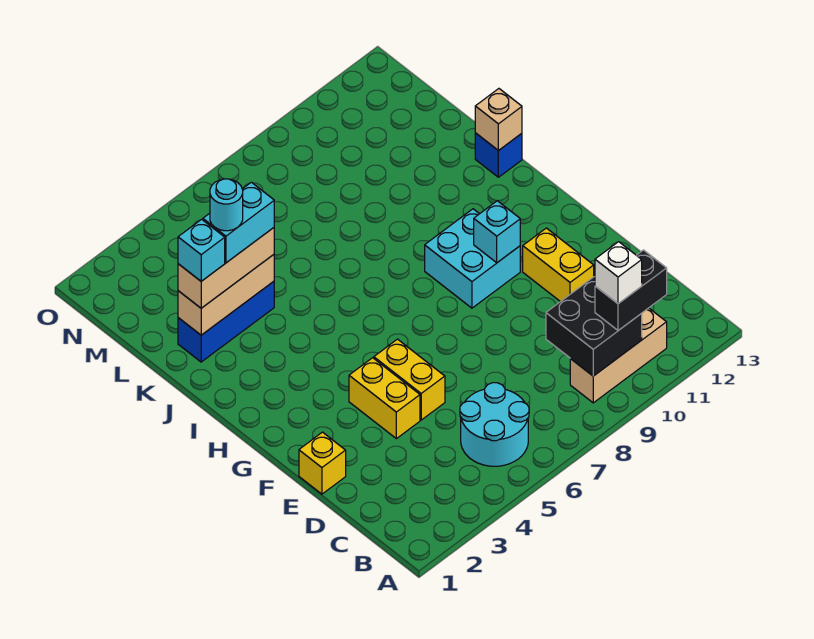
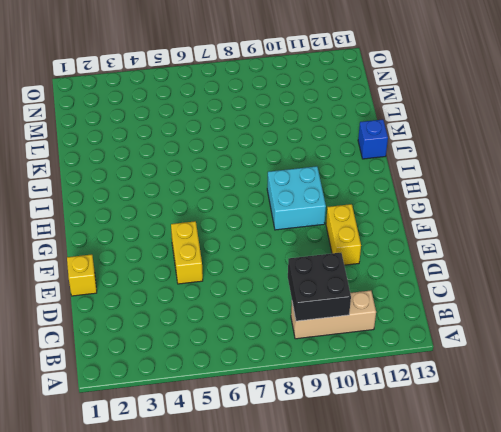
none -> cyan 2x2 round brick [460,383,529,466]
none -> yellow 1x2 brick [349,358,420,439]
none -> blue 1x3 brick [178,281,274,362]

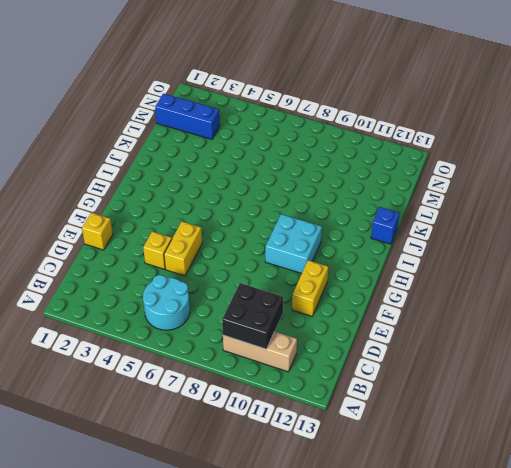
yellow 1x1 brick [143,232,172,269] -> yellow 1x2 brick [349,358,420,439]
blue 1x3 brick [155,94,220,139] -> blue 1x3 brick moved to [178,281,274,362]
none -> cyan 1x1 brick [474,201,520,263]
none -> tan 1x1 brick [475,89,522,151]
none -> tan 1x3 brick [178,255,274,335]

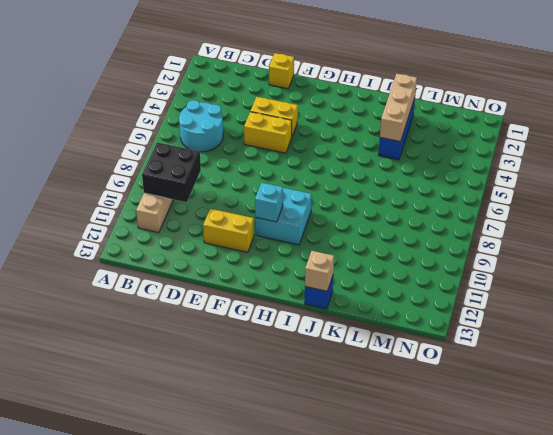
none -> black 1x2 brick [595,250,667,331]
none -> tan 1x3 brick [178,228,274,308]
none -> white 1x1 brick [595,242,642,304]

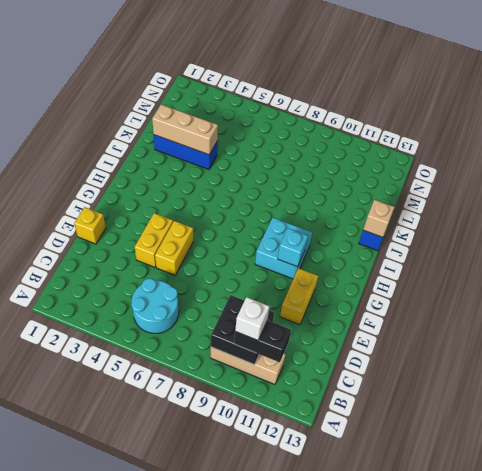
none -> tan 1x3 brick [178,228,274,308]
none -> cyan 1x1 brick [178,219,225,281]
none -> cyan 1x2 brick [203,182,274,263]

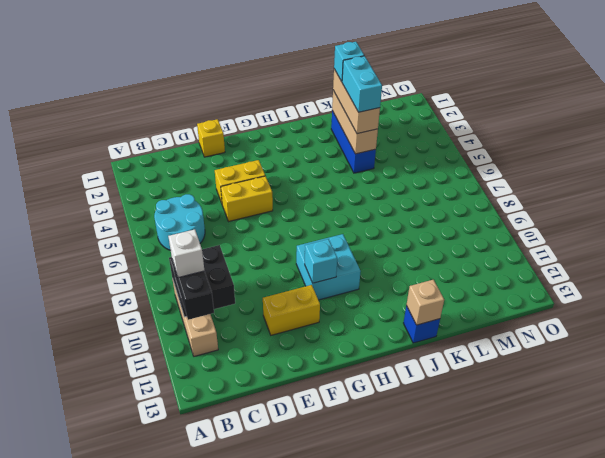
none -> cyan 1x1 round brick [210,179,243,231]

